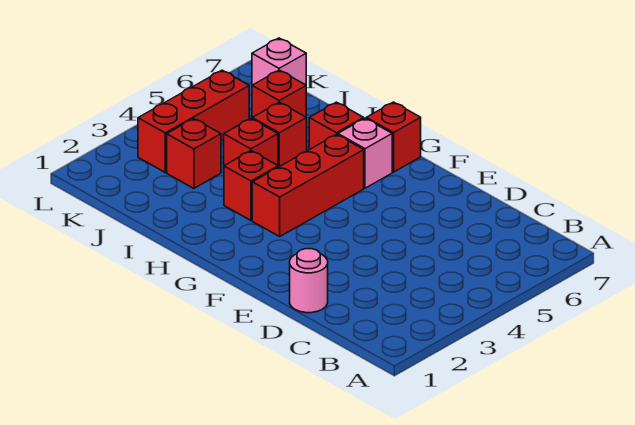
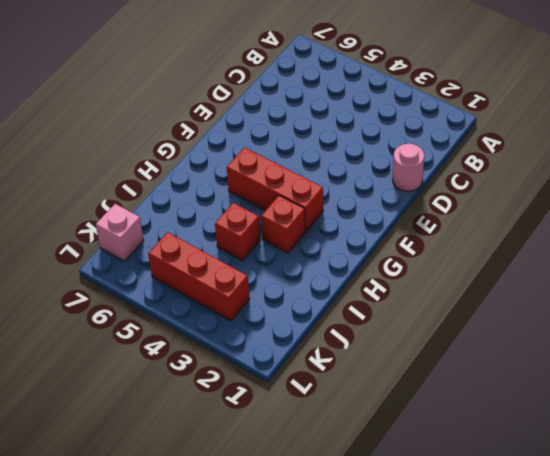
none -> pink 1x1 brick [338,118,392,188]
none -> red 1x1 brick [366,102,421,172]
none -> red 1x1 brick [309,102,364,149]

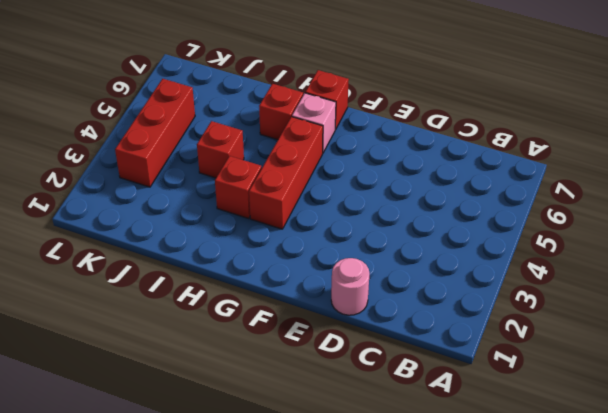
none -> red 1x1 brick [252,102,307,167]
none -> red 1x1 brick [167,119,221,188]
none -> red 1x1 brick [252,70,306,118]

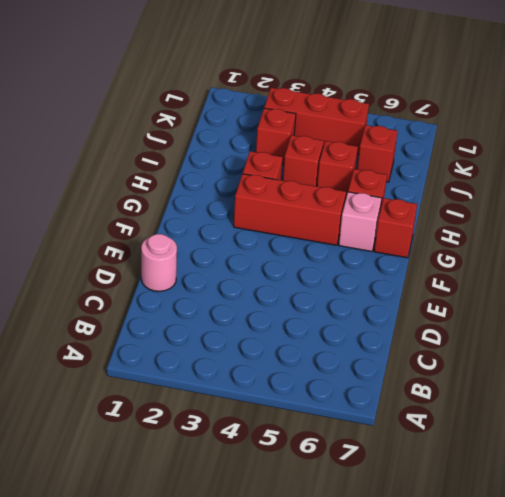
none -> pink 1x1 brick [252,38,306,85]

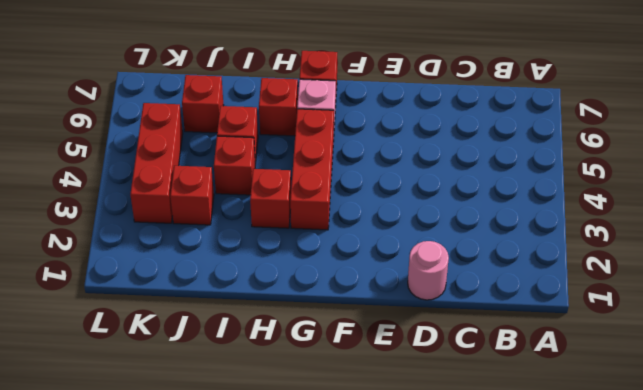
none -> pink 1x1 brick [252,38,306,85]

